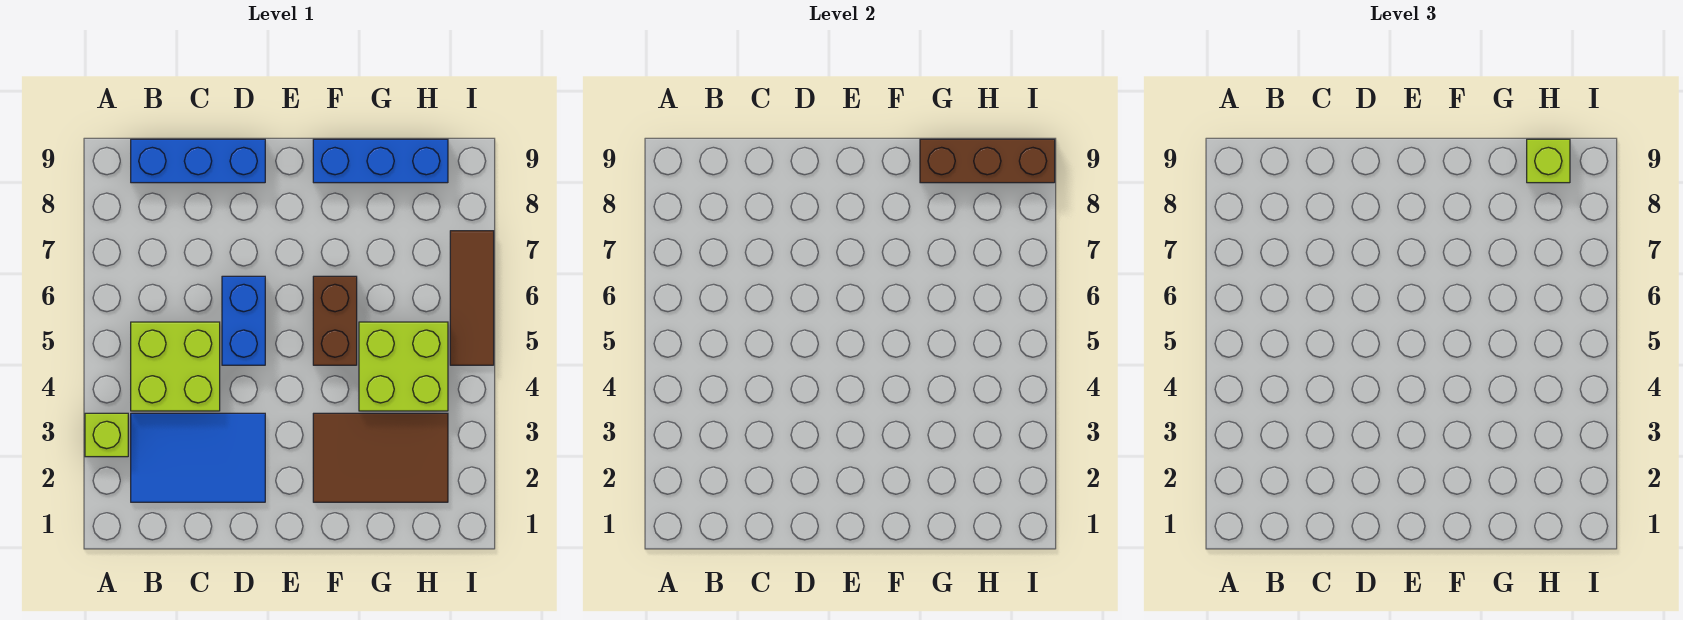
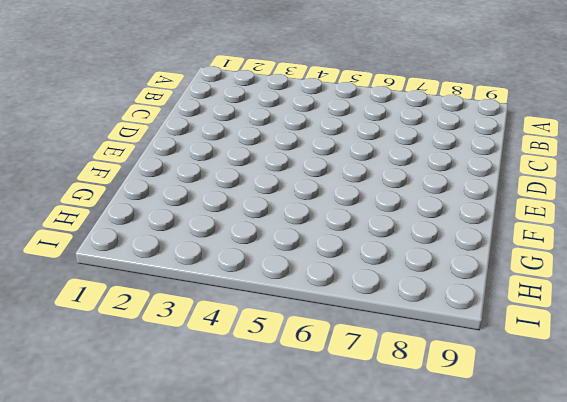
none -> lime 1x1 brick [85,413,128,457]
none -> blue 2x3 tile [131,413,265,502]
none -> lime 2x2 brick [131,322,220,411]

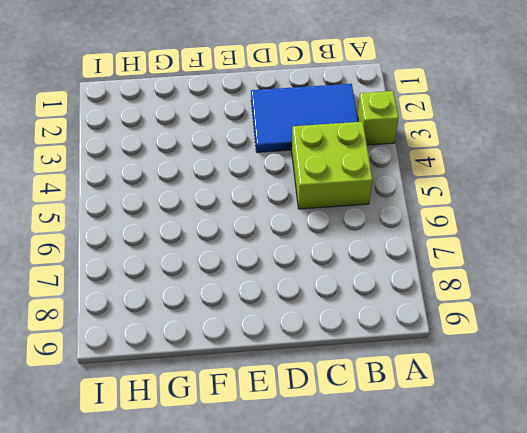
none -> blue 1x3 brick [131,139,265,183]
none -> blue 1x2 brick [222,276,265,365]
none -> brown 2x3 tile [313,413,448,502]

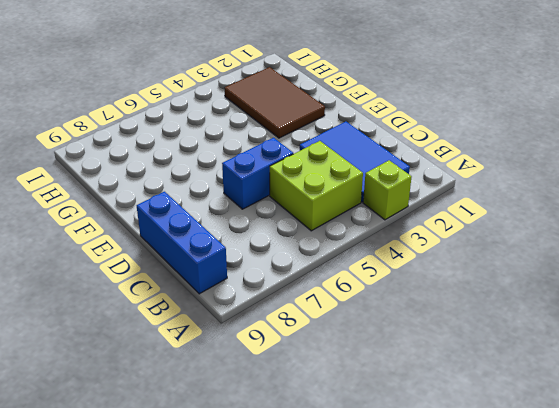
none -> brown 1x2 brick [313,276,357,365]
none -> blue 1x3 brick [313,139,448,183]
none -> lime 2x2 brick [359,322,448,411]

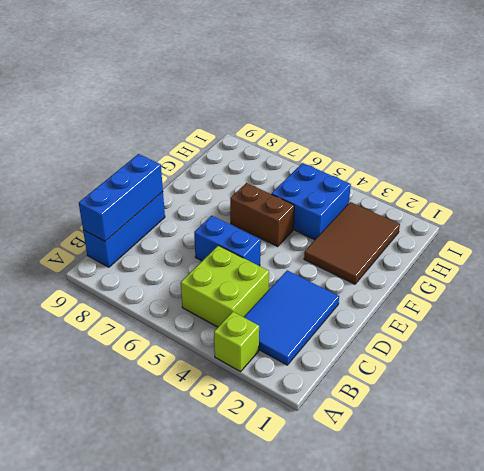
blue 1x3 brick [79,154,163,241] -> blue 1x3 brick moved to [313,139,448,183]
blue 2x2 brick [272,163,351,240] -> lime 2x2 brick [359,322,448,411]
none -> brown 1x3 tile [450,231,494,365]
none -> brown 1x3 brick [920,139,1055,183]
none -> lime 1x1 brick [1527,139,1570,183]

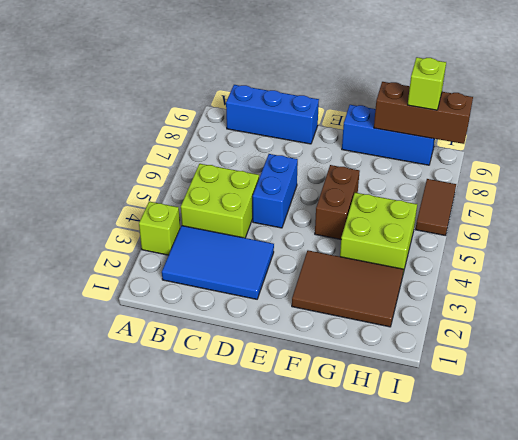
brown 1x2 tile [416,179,456,236] -> brown 1x3 tile [450,231,494,365]

